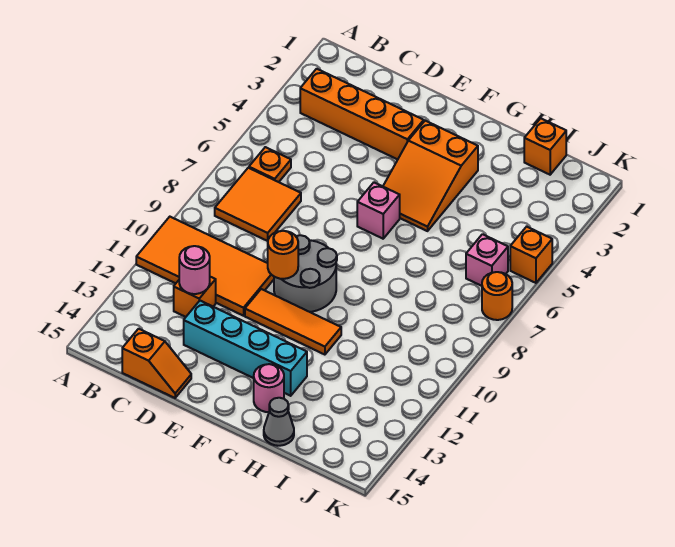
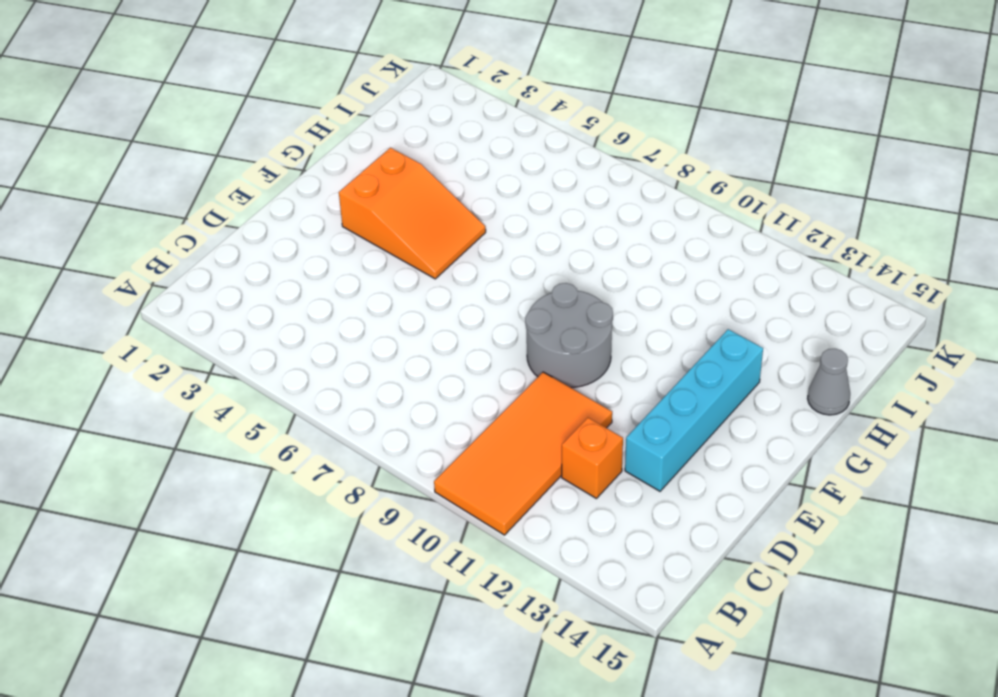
none -> orange 1x4 brick [300,69,424,159]
none -> orange 1x1 plate [249,147,291,182]
none -> orange 2x2 tile [215,168,301,241]

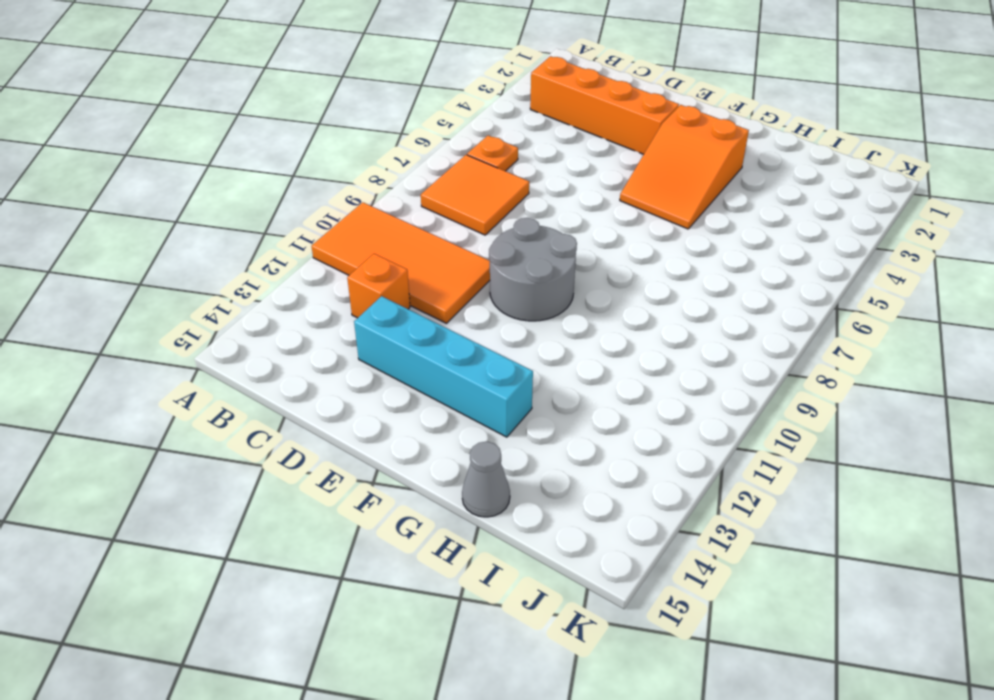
none -> orange 1x2 slope [122,329,191,398]
none -> orange 1x3 tile [245,289,341,355]
none -> pink 1x1 brick [357,183,400,239]

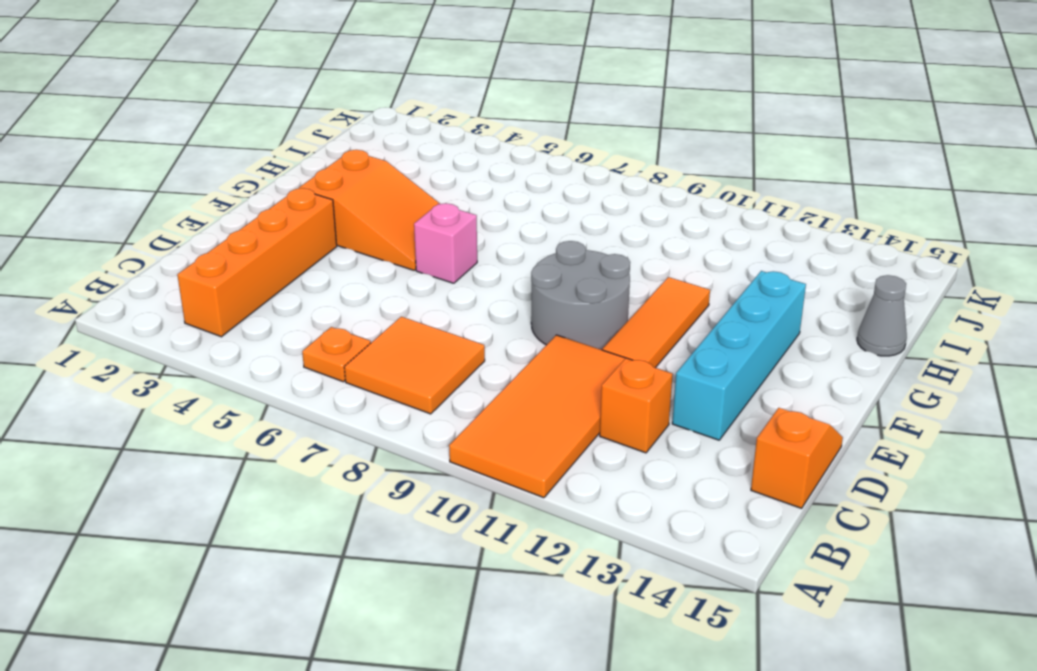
none -> pink 1x1 round brick [254,364,284,412]
none -> orange 1x1 brick [524,118,566,175]
none -> pink 1x1 brick [466,234,508,286]

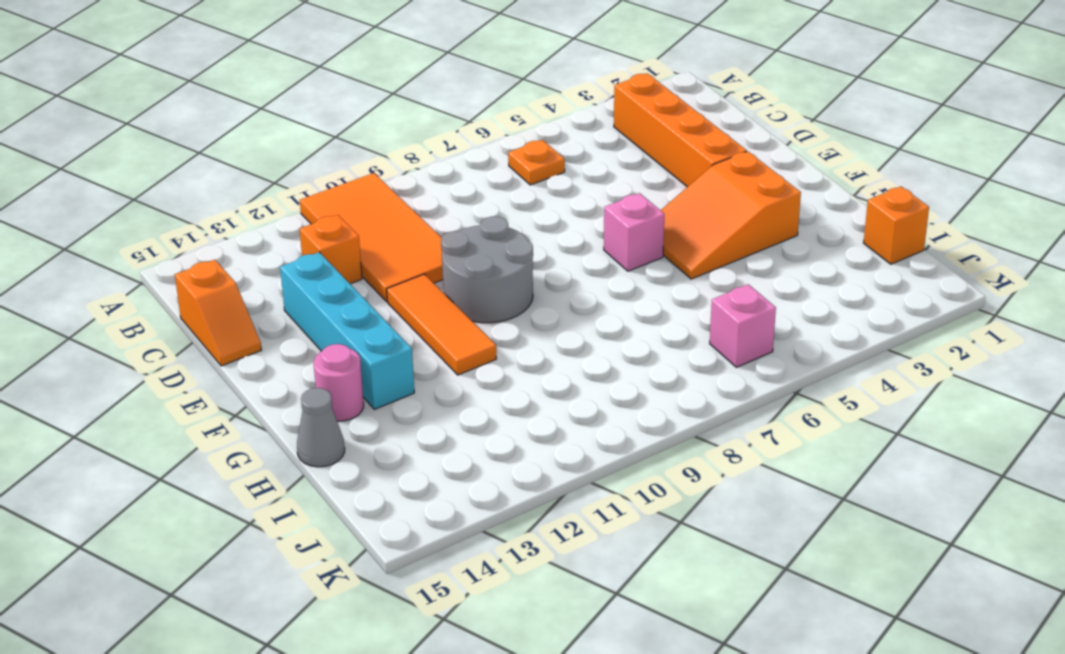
none -> orange 2x2 tile [215,168,301,241]
none -> orange 1x1 brick [510,227,552,283]
none -> orange 1x1 round brick [482,272,512,320]

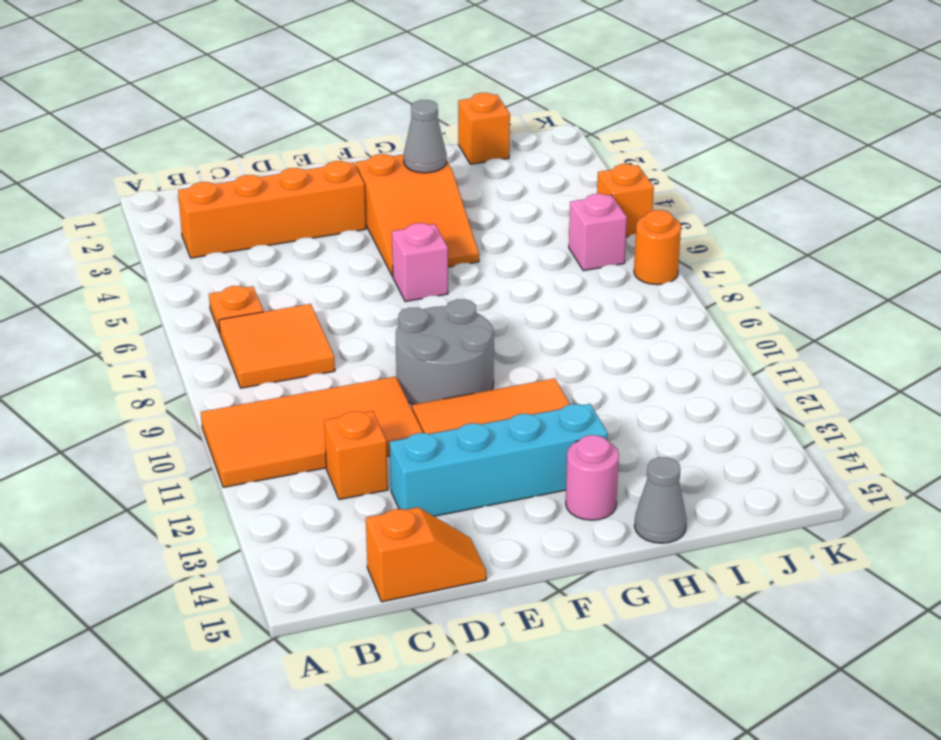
grey 1x1 cone [404,100,447,173] -> none
none -> pink 1x1 round brick [179,246,210,294]
none -> orange 1x1 round brick [268,231,298,279]

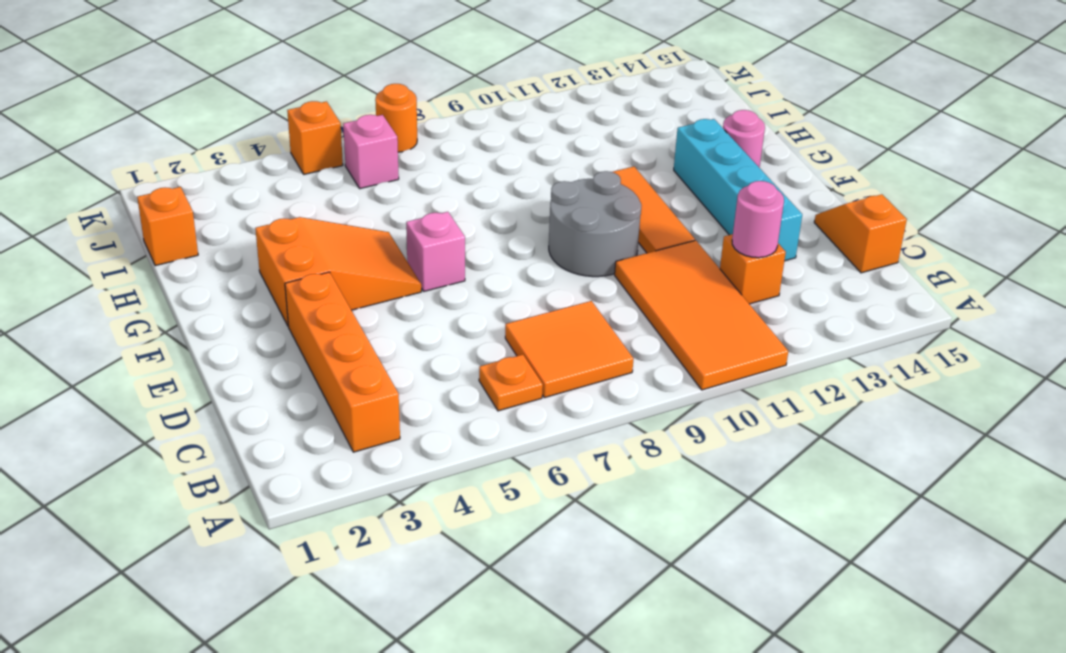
none -> grey 1x1 cone [264,398,294,446]
none -> orange 1x1 round brick [268,231,298,279]

